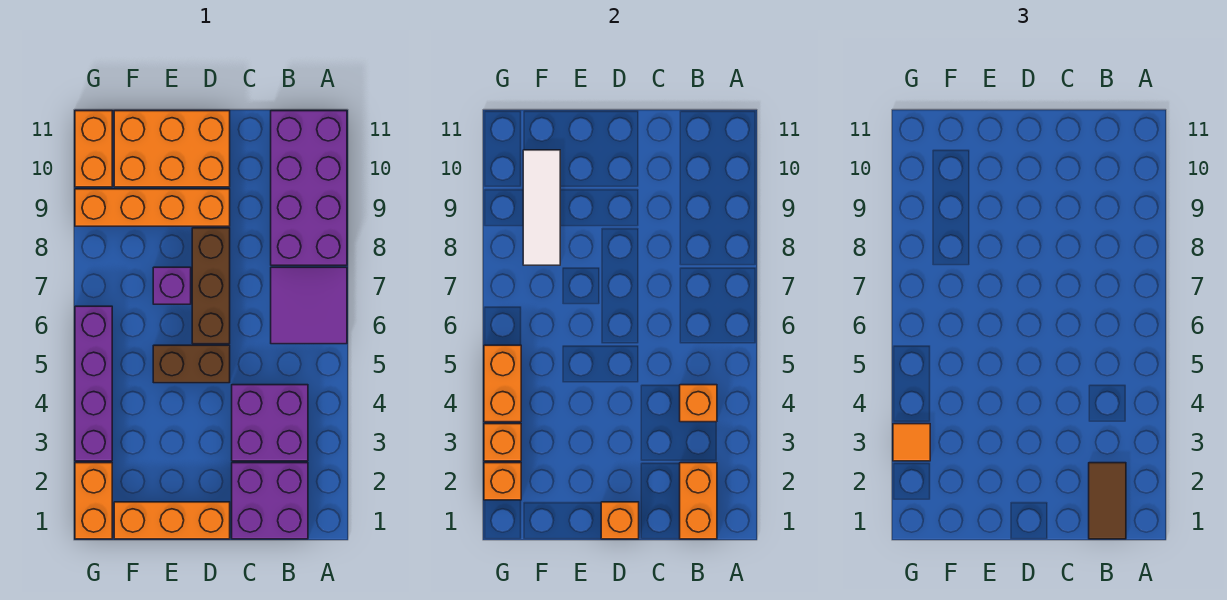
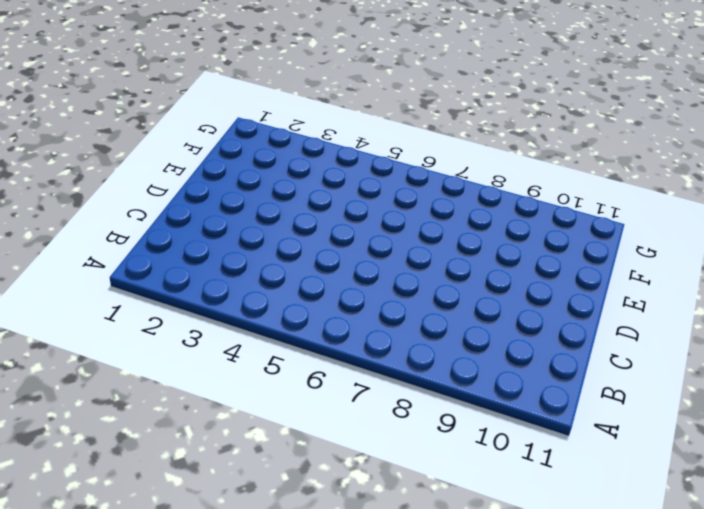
none -> purple 2x2 tile [271,267,347,344]
none -> purple 2x4 brick [271,111,347,265]
none -> purple 2x2 brick [232,463,308,539]

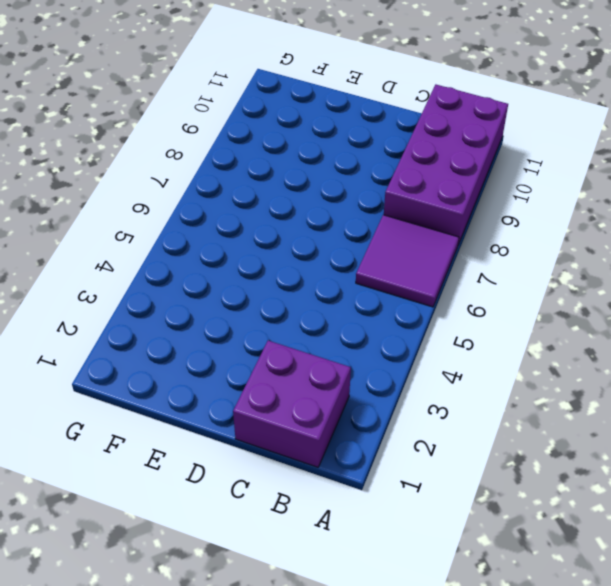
none -> purple 2x2 brick [232,385,308,461]
none -> orange 1x3 brick [114,502,230,539]
none -> brown 1x2 brick [153,345,230,383]

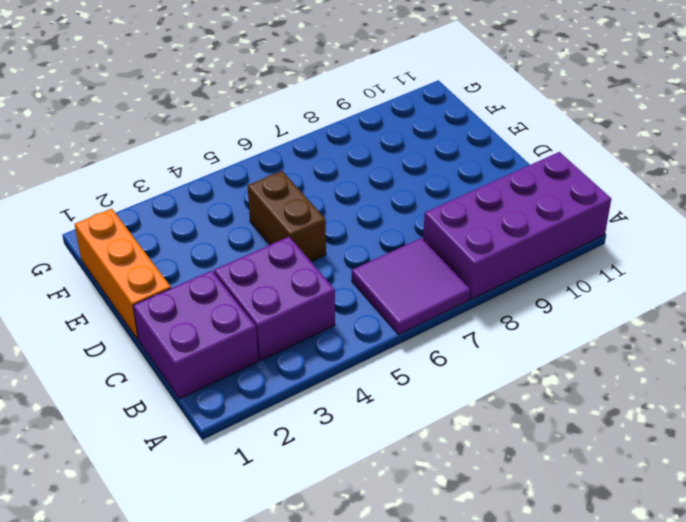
none -> brown 1x3 brick [192,228,230,344]
none -> orange 1x4 brick [75,189,230,226]
none -> orange 2x3 brick [114,111,230,187]

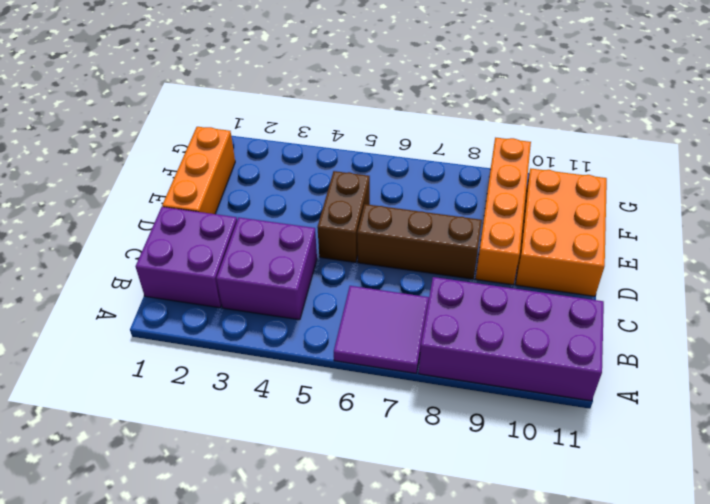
none -> purple 1x1 brick [153,267,191,304]
none -> orange 1x2 brick [75,463,112,539]
none -> purple 1x4 brick [75,306,112,461]

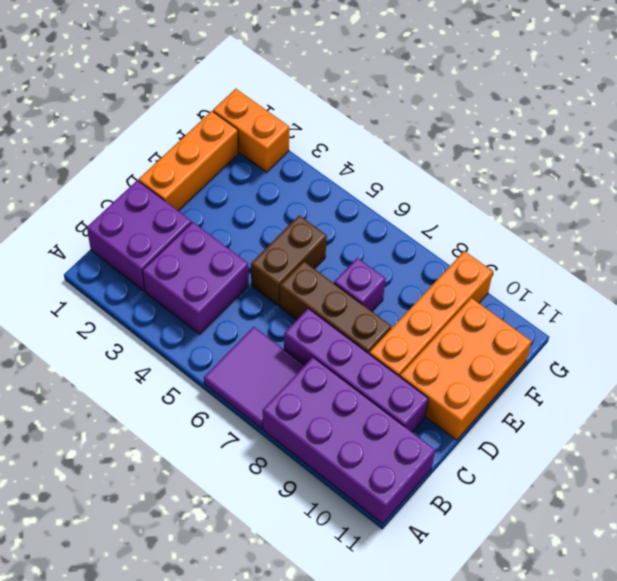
purple 1x4 brick [284,308,428,432] -> purple 1x4 brick moved to [75,306,112,461]
none -> orange 1x2 brick [75,111,112,187]
none -> orange 1x2 brick [680,463,717,539]
none -> orange 1x1 brick [680,385,717,422]

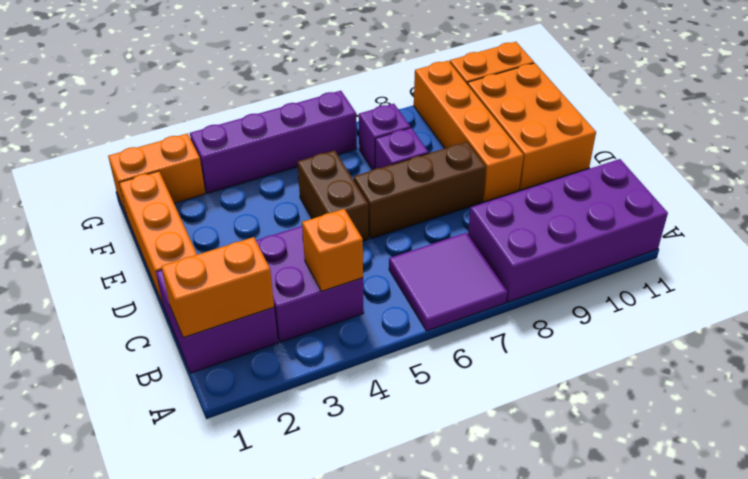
purple 1x1 brick [359,104,410,170] -> none
none -> orange 1x1 brick [601,502,639,539]
none -> white 1x3 tile [523,150,560,265]
none -> orange 1x1 brick [484,463,521,500]

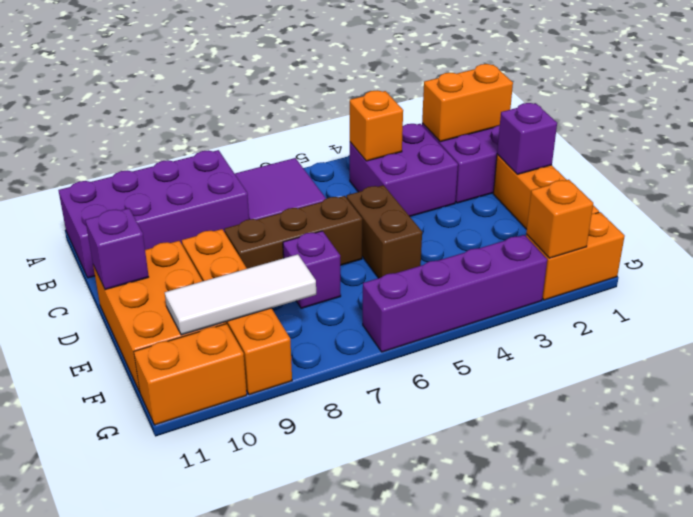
purple 1x1 brick [497,103,557,174] -> orange 1x1 brick [601,502,639,539]
purple 1x1 brick [85,208,149,290] -> none
none -> orange 1x1 brick [484,424,521,461]
none -> orange 1x2 brick [484,345,521,422]
none -> brown 1x2 tile [1089,463,1126,539]

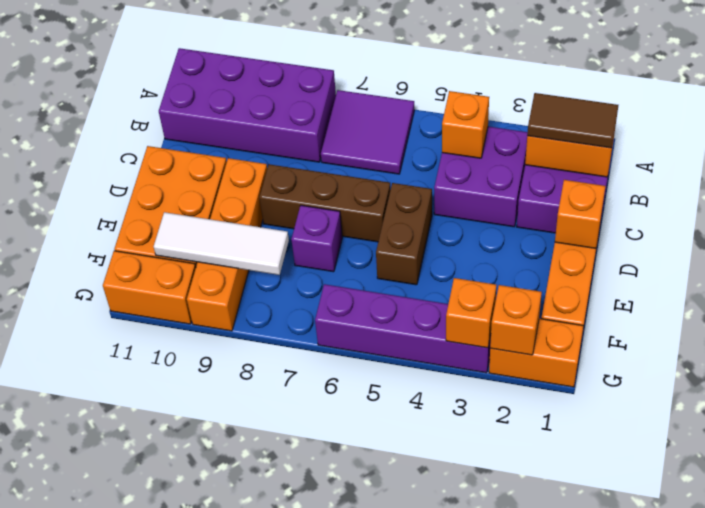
none -> orange 1x2 brick [484,345,521,422]
none -> orange 1x1 tile [893,424,930,461]

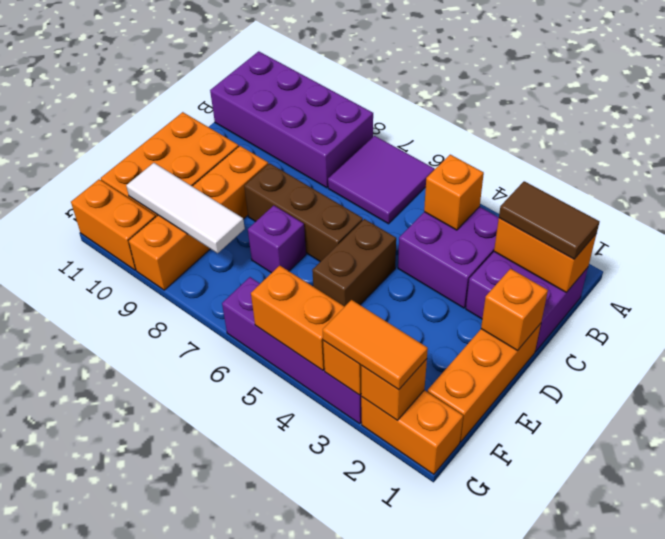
orange 1x2 tile [323,300,428,390] -> orange 1x1 tile [893,424,930,461]

